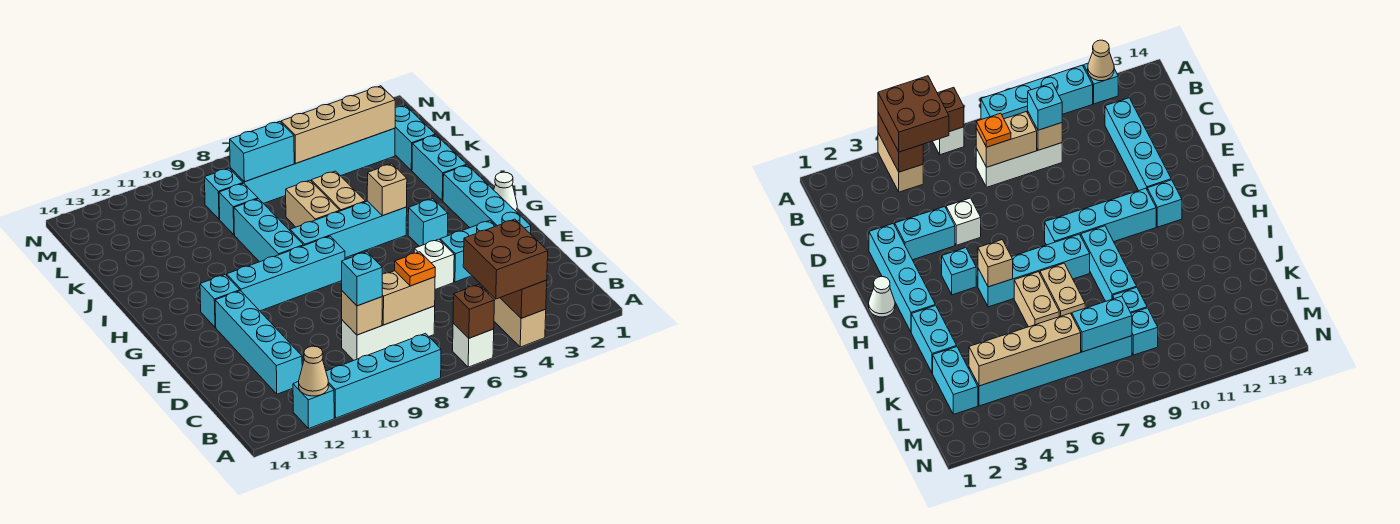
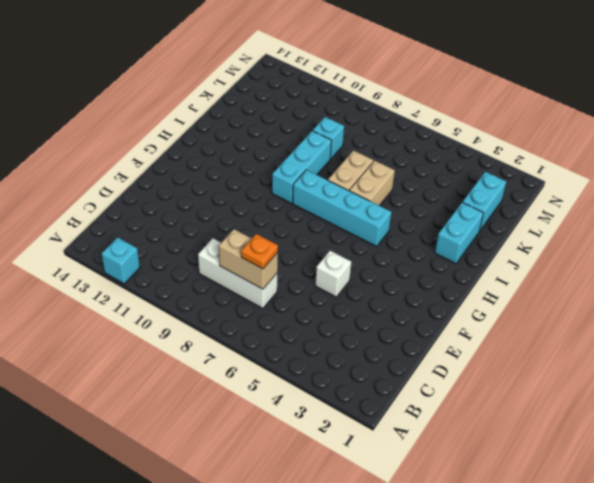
none -> tan 1x2 brick [489,293,546,347]
none -> white 1x1 brick [453,323,494,367]
none -> cyan 1x4 brick [326,333,441,418]
none -> cyan 1x4 brick [215,291,302,394]

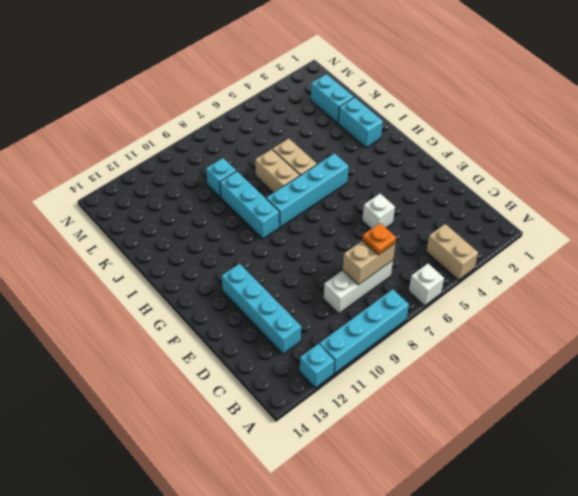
none -> cyan 1x4 brick [443,165,531,234]
none -> cyan 1x2 brick [440,220,495,282]
none -> white 1x1 cone [494,172,517,212]
none -> cyan 1x1 brick [408,199,448,246]

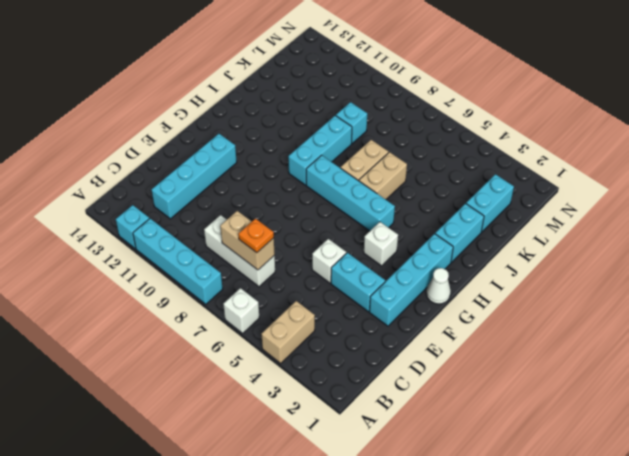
white 1x1 brick [364,222,398,266] -> cyan 1x1 brick [408,199,448,246]
none -> cyan 1x4 brick [227,236,345,311]
none -> cyan 1x1 brick [200,275,240,327]
none -> cyan 1x6 brick [230,128,395,203]
none -> cyan 1x1 brick [204,168,243,219]

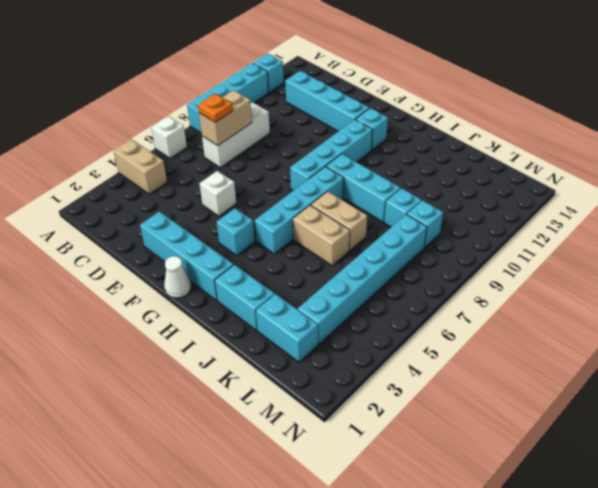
none -> cyan 1x2 brick [440,220,495,282]
none -> brown 1x2 brick [500,280,547,318]
none -> brown 1x1 brick [453,284,495,338]
none -> tan 1x1 cone [299,346,328,396]

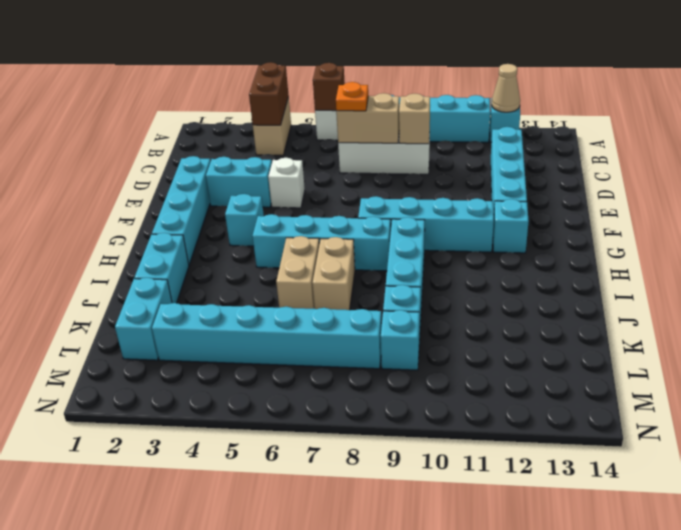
none -> white 1x1 cone [494,172,517,212]
none -> tan 1x1 brick [367,164,407,216]
none -> tan 1x4 brick [281,86,395,163]
none -> cyan 1x2 brick [230,121,294,182]

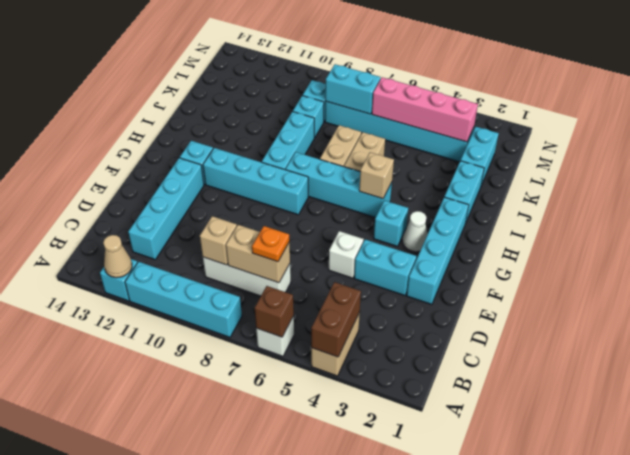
white 1x1 cone [402,211,428,252] -> white 1x1 cone moved to [494,172,517,212]
pink 1x4 brick [372,77,478,142] -> tan 1x4 brick [281,86,395,163]
none -> brown 2x2 brick [463,219,548,299]
none -> cyan 1x1 brick [342,252,382,306]

